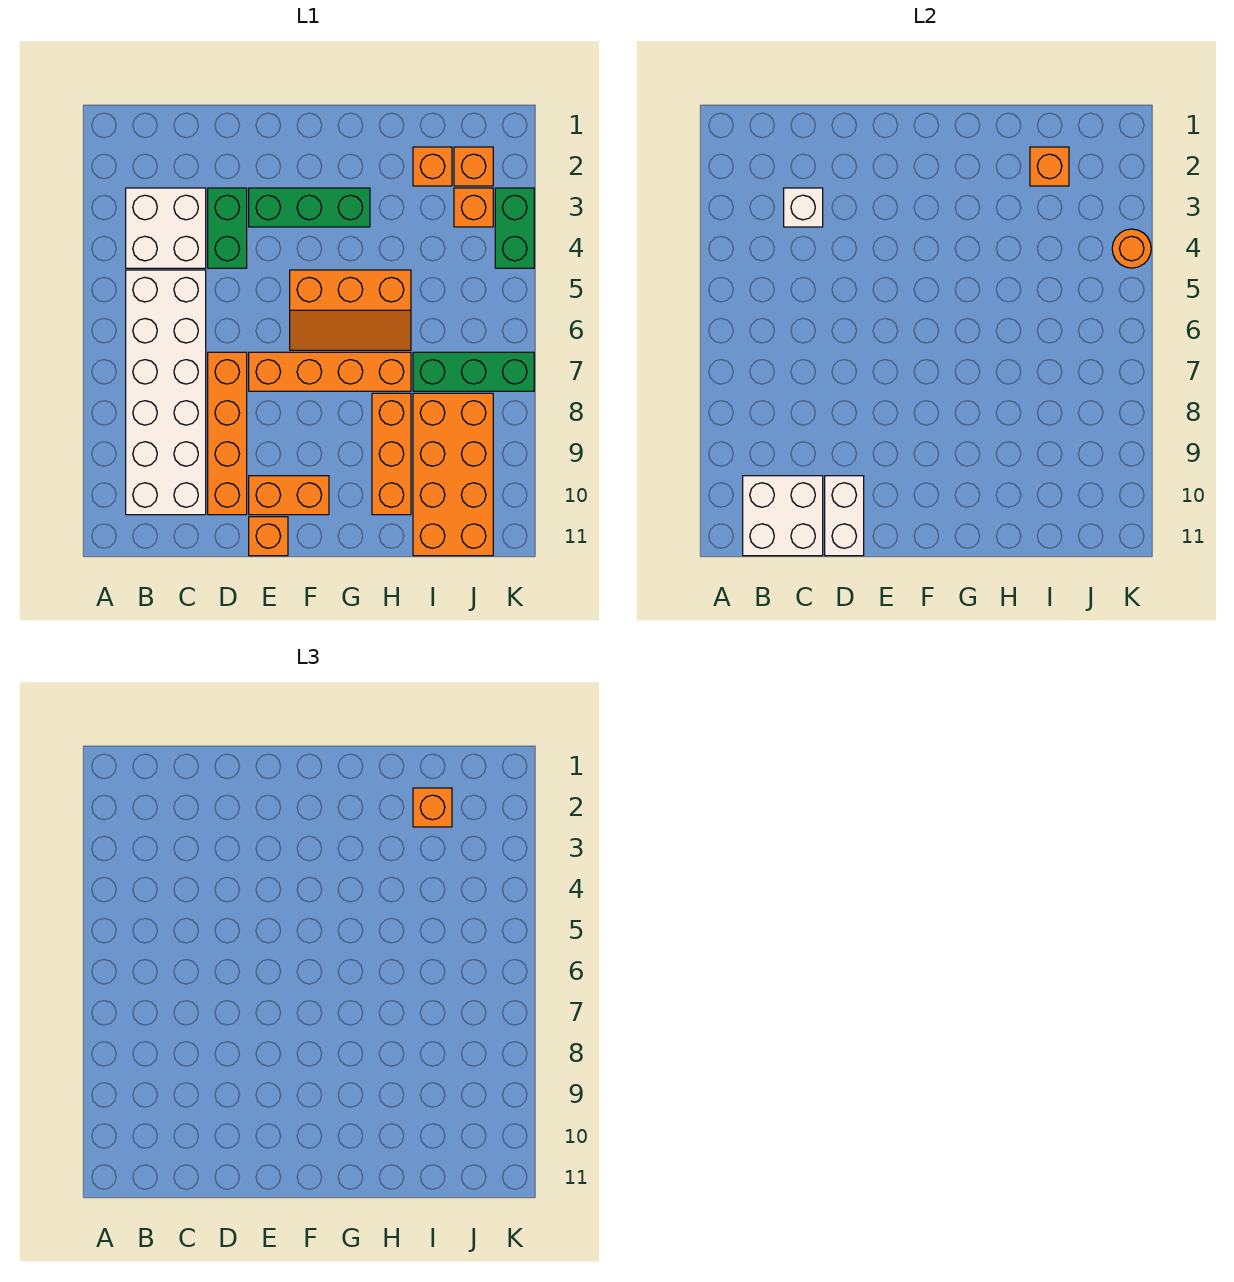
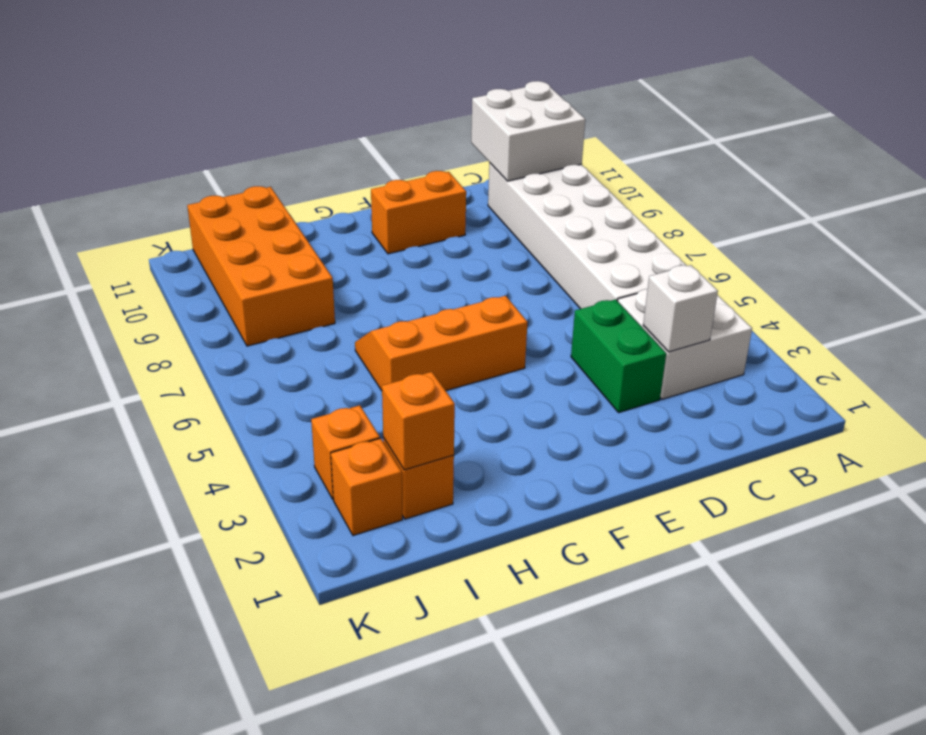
none -> orange 1x4 brick [208,352,247,515]
none -> green 1x3 brick [249,188,370,227]
none -> orange 1x4 brick [249,352,411,391]

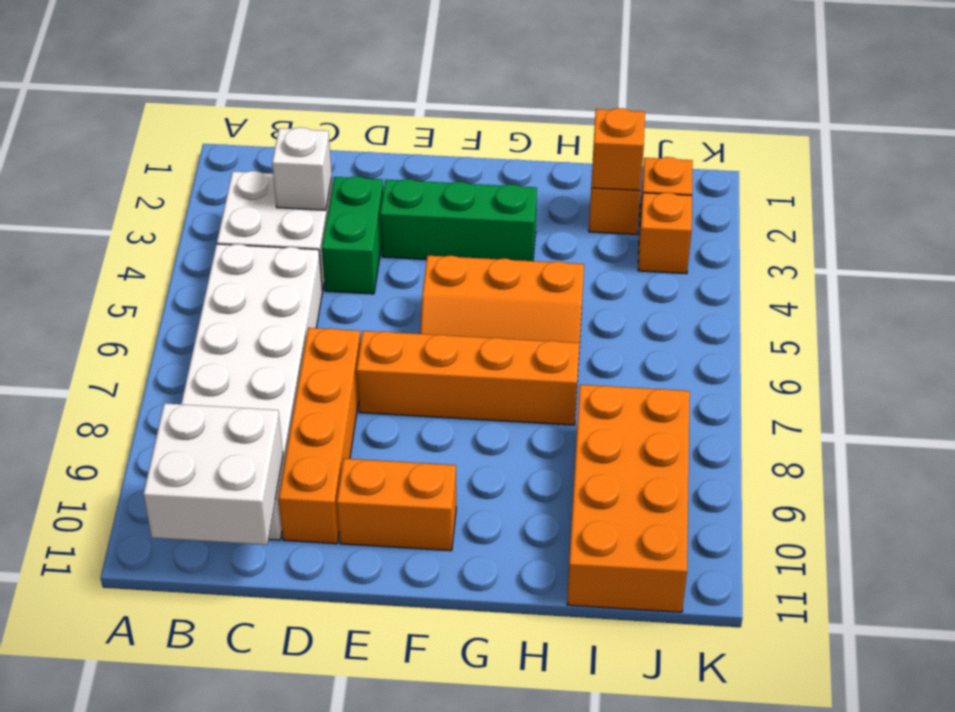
none -> orange 1x1 brick [249,517,288,556]
none -> orange 1x3 brick [372,393,411,515]
none -> green 1x3 brick [413,352,534,391]

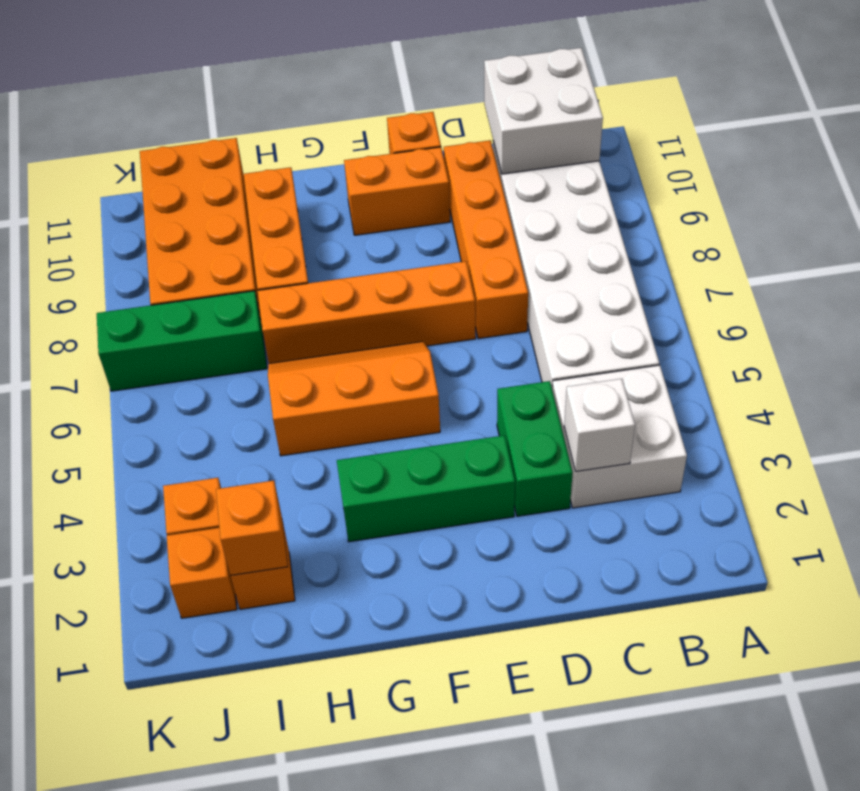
none -> green 1x2 brick [495,188,534,268]
none -> white 1x2 brick [825,476,864,556]
none -> orange 1x1 round brick [1112,229,1151,268]

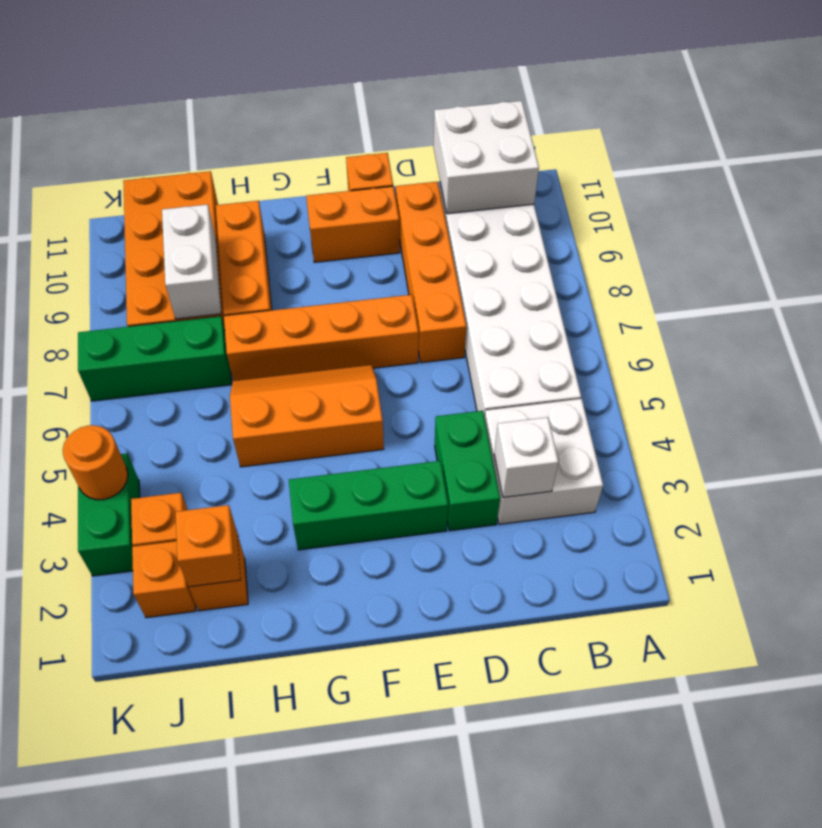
white 1x2 brick [162,204,221,319] -> white 1x2 brick moved to [825,476,864,556]
none -> orange 1x1 brick [413,788,452,827]

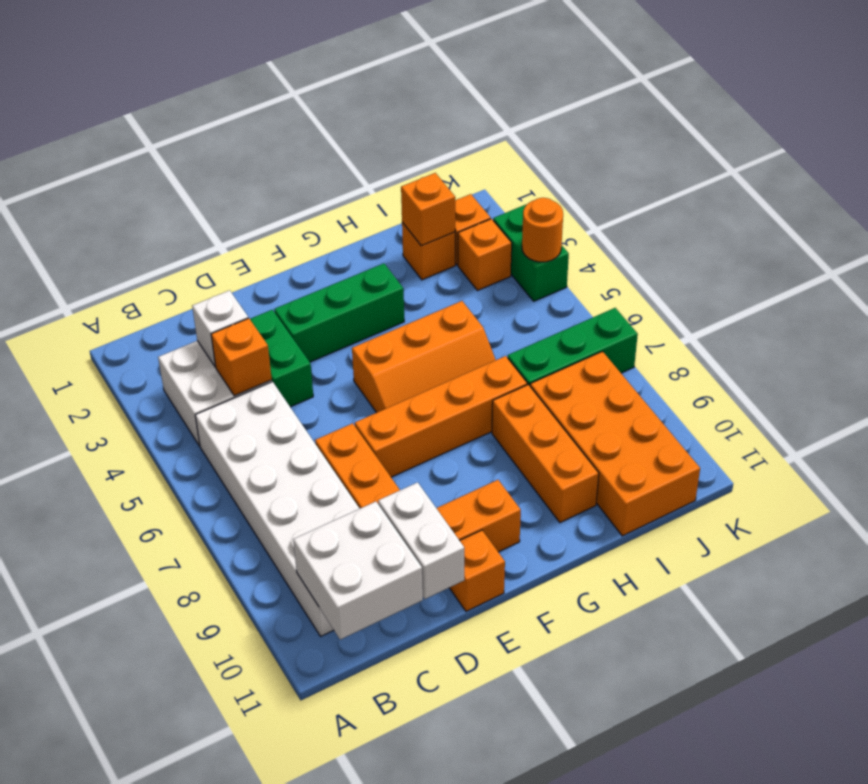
orange 1x1 brick [211,318,272,396] -> orange 1x1 brick moved to [413,788,452,827]

